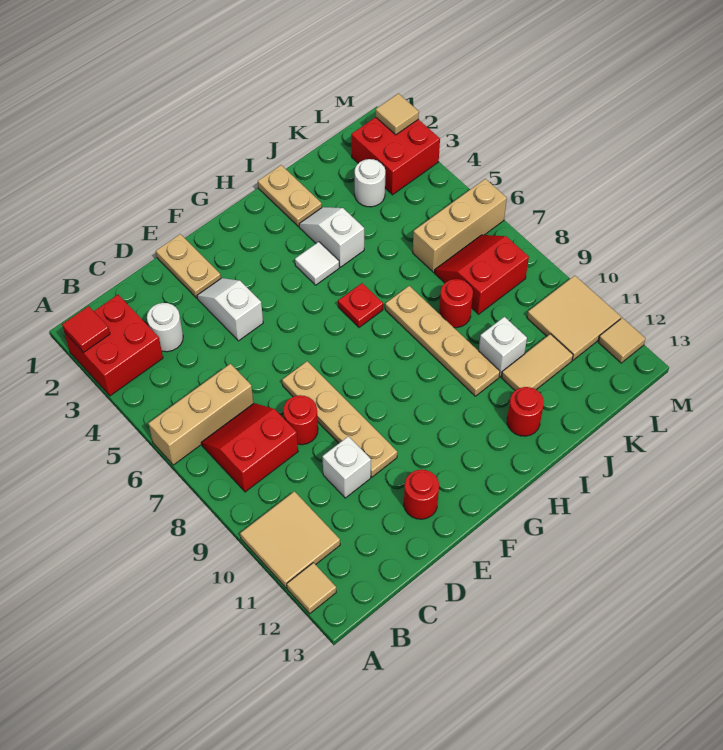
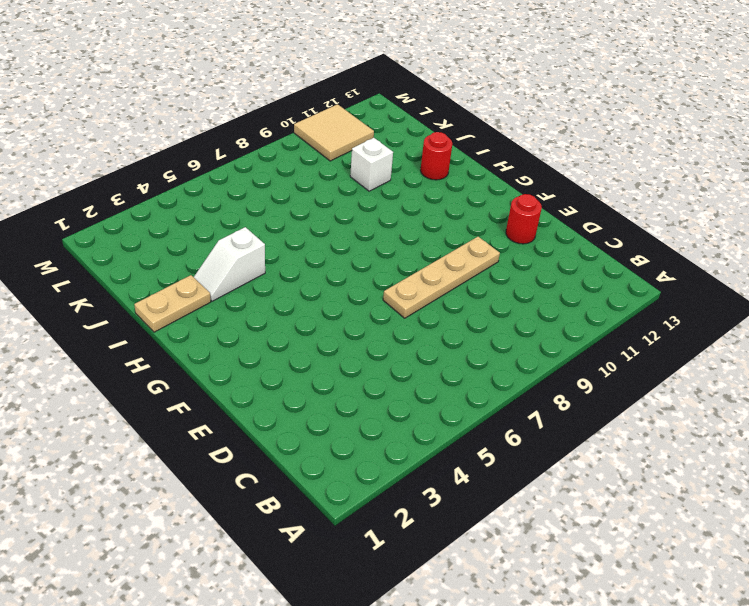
none -> red 2x2 brick [64,295,163,396]
none -> tan 1x3 brick [149,364,254,465]
none -> tan 2x2 tile [240,491,340,588]

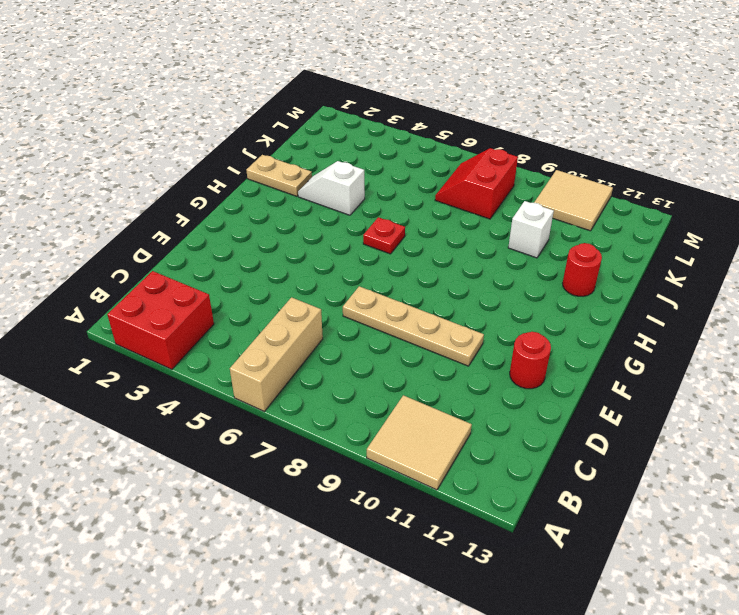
none -> tan 1x1 tile [287,563,336,614]
none -> red 2x2 slope [202,403,298,492]
none -> white 1x1 round brick [147,303,183,352]

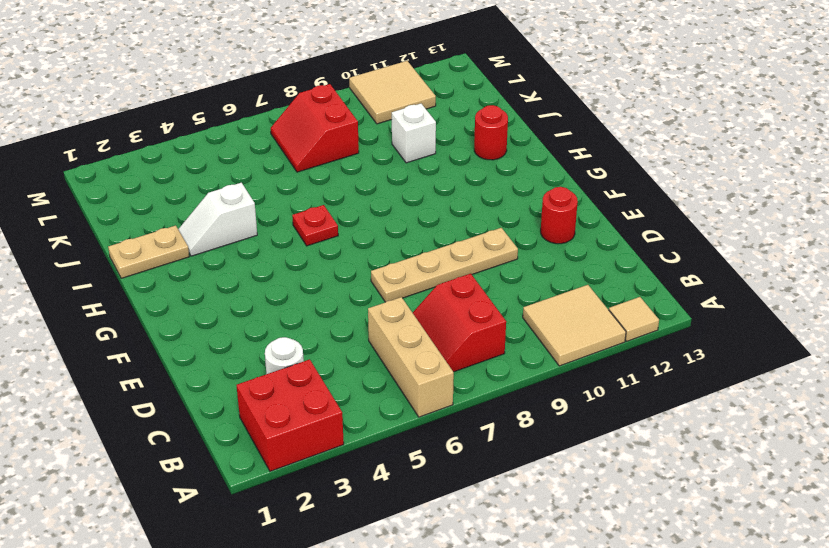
none -> red 1x1 round brick [283,395,318,445]
none -> white 1x1 brick [322,436,371,498]
none -> tan 1x2 plate [156,234,221,298]

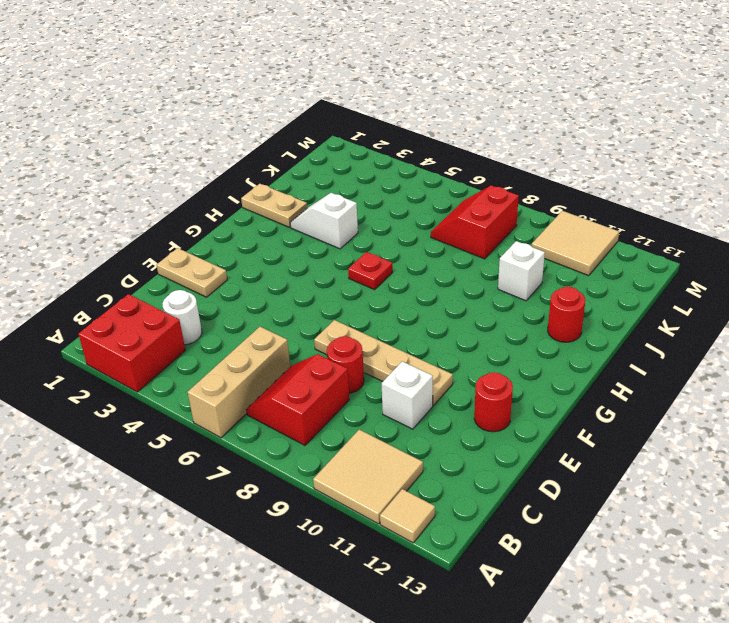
none -> white 1x2 slope [197,278,263,341]
none -> white 1x1 tile [295,242,339,285]
none -> tan 1x4 plate [385,286,500,396]

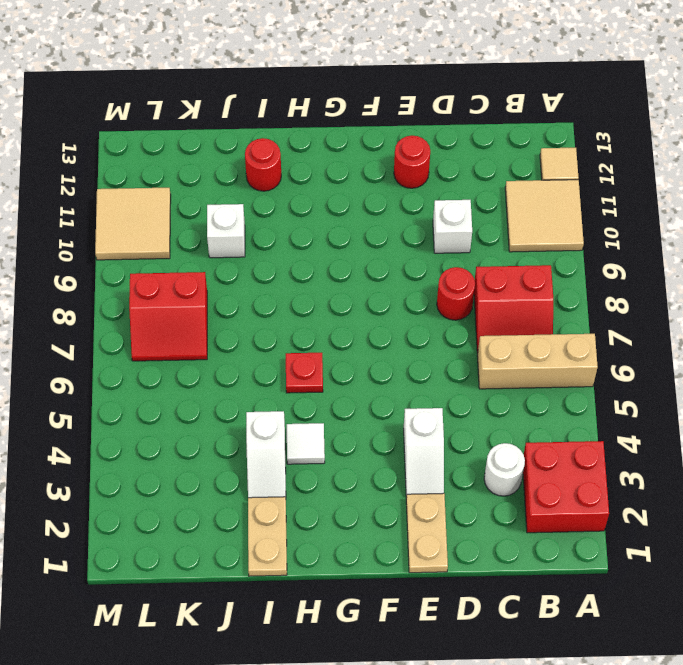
none -> tan 1x4 plate [282,361,397,477]
none -> tan 1x4 plate [385,286,500,396]
none -> red 1x1 round brick [439,279,473,328]

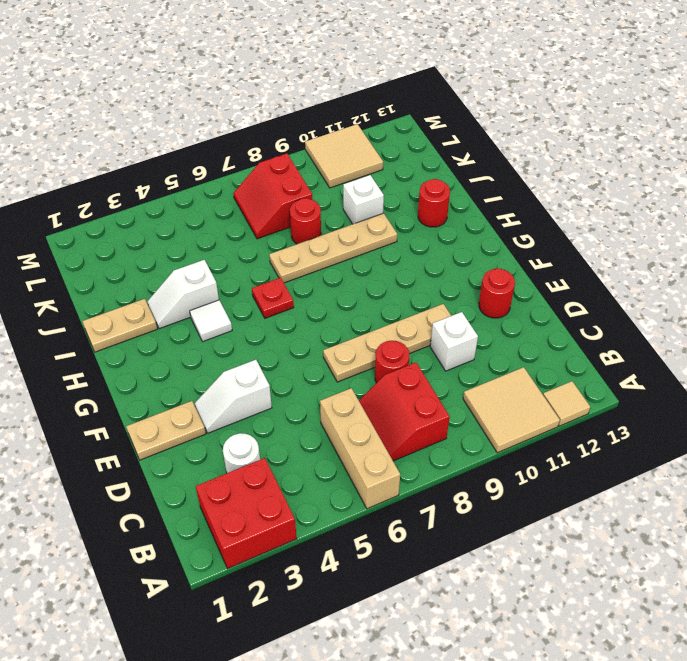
none -> tan 1x2 tile [502,334,573,390]
none -> white 1x1 round brick [355,159,385,207]
none -> tan 1x3 brick [413,179,507,272]

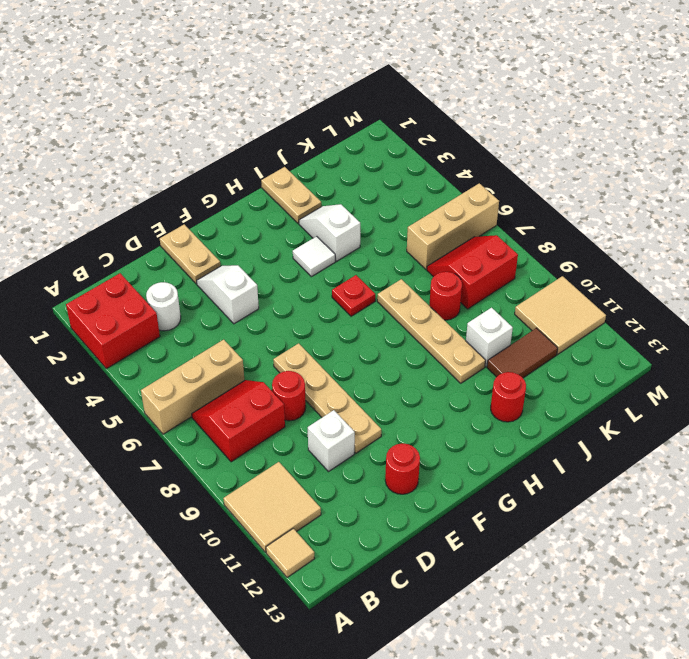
brown 1x2 tile [487,328,558,378] -> tan 1x2 tile [502,334,573,390]
none -> white 1x1 round brick [355,159,385,207]
none -> red 2x2 brick [351,117,440,195]
none -> tan 1x1 tile [598,318,645,363]

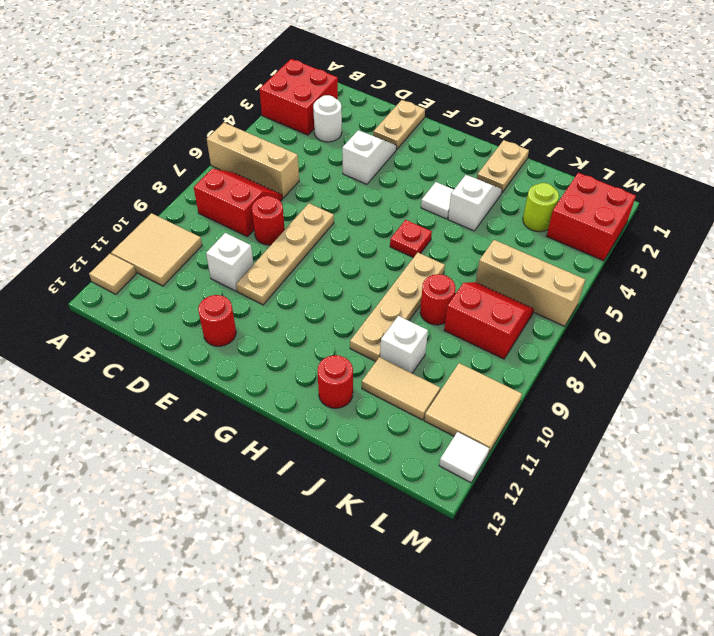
lime 1x1 round brick [523,183,559,232] -> white 1x1 round brick [355,159,385,207]
white 1x1 tile [439,432,489,482] -> tan 1x1 tile [598,318,645,363]
none -> red 1x1 tile [62,306,110,352]
none -> tan 1x1 tile [376,94,419,135]

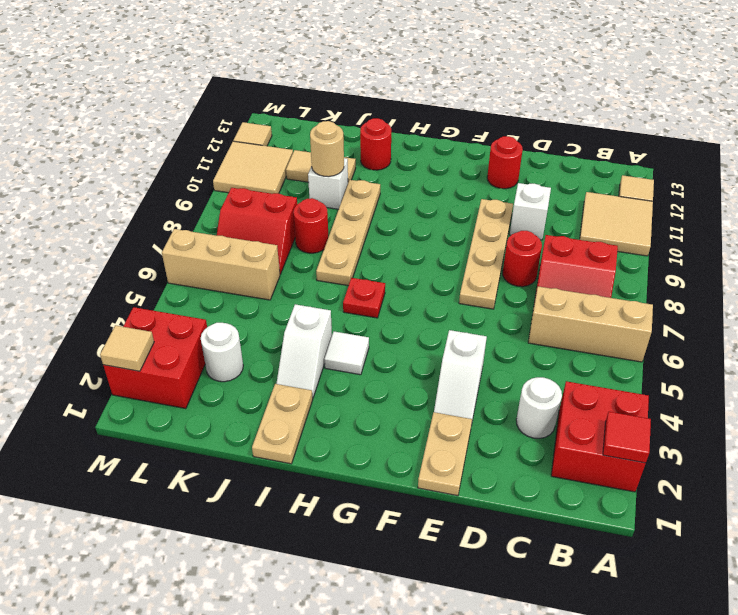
tan 1x1 round brick [310,121,344,177] -> none

